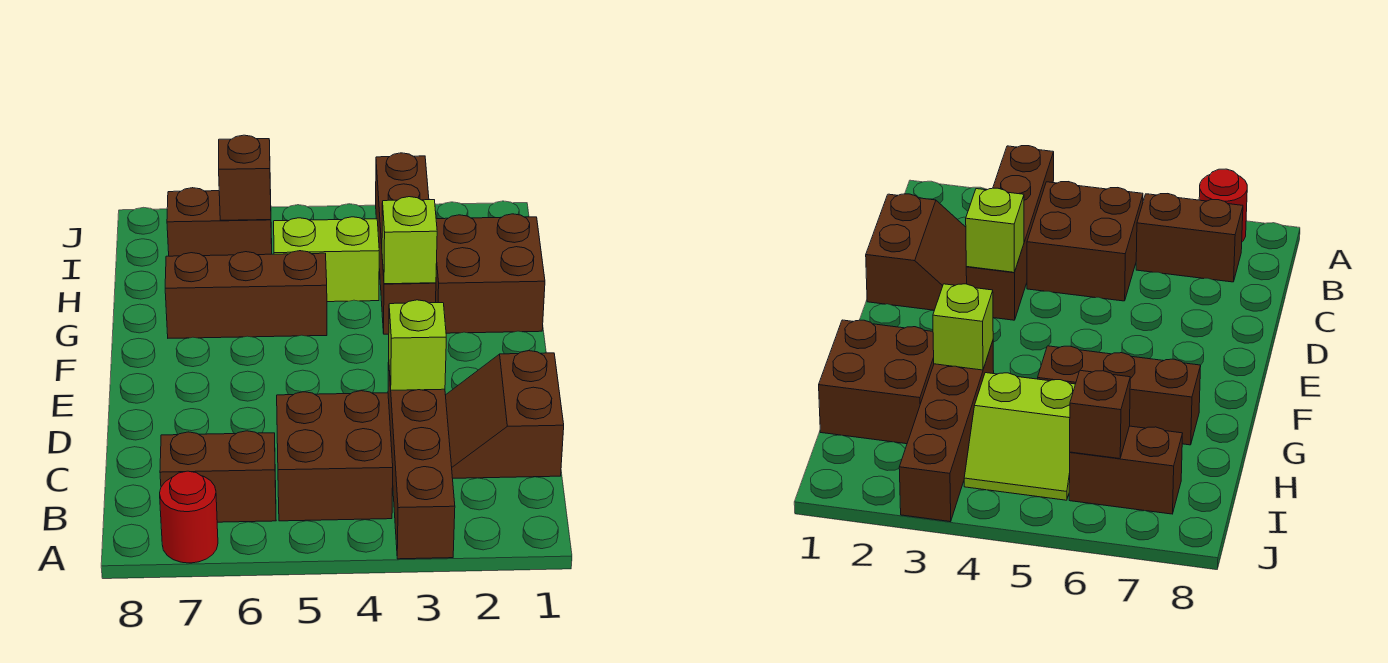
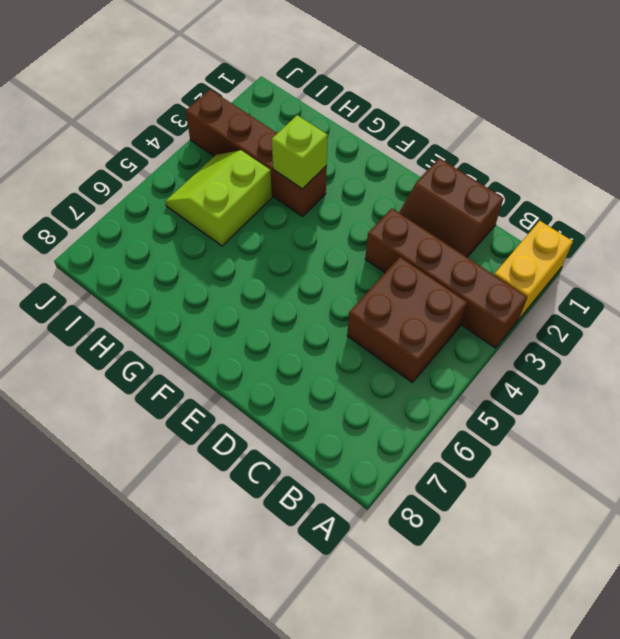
yellow 1x2 brick [494,221,573,320] -> none
none -> red 1x1 round brick [160,471,218,563]
none -> brown 1x2 brick [160,431,276,522]
none -> brown 2x2 brick [436,214,545,333]

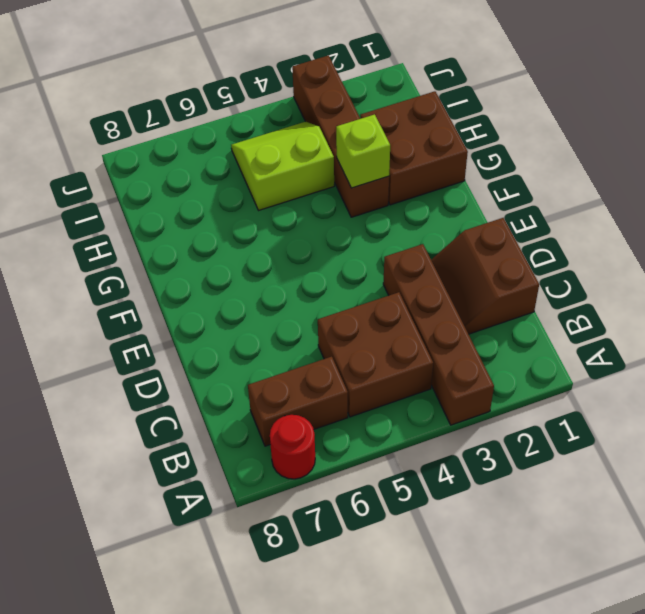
none -> brown 1x3 brick [165,251,327,338]
none -> brown 1x2 brick [167,188,272,256]
none -> lime 1x1 brick [389,300,446,390]

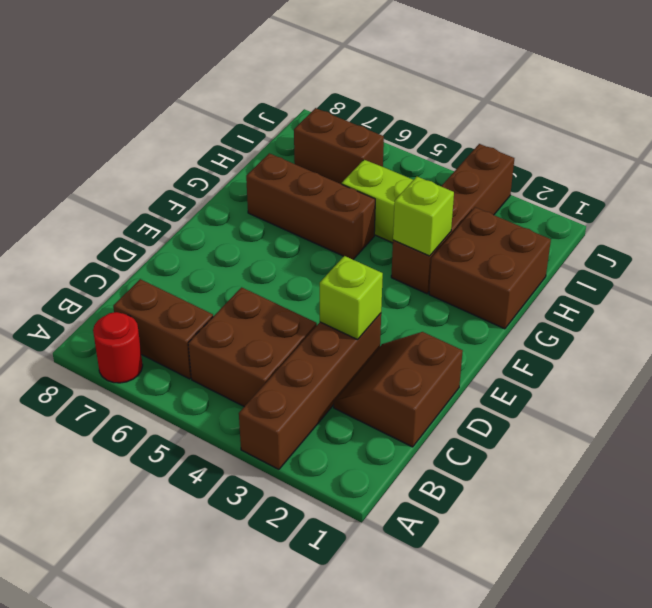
none -> brown 1x1 brick [219,135,271,220]

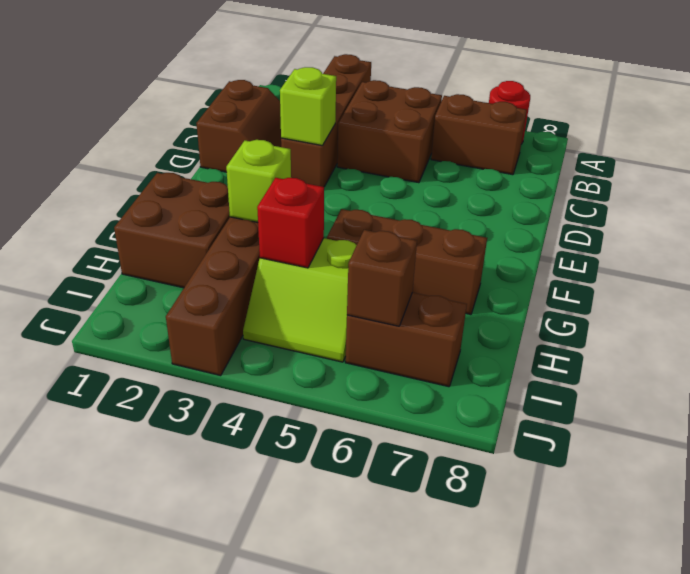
red 1x1 brick [257,178,324,268] -> none

